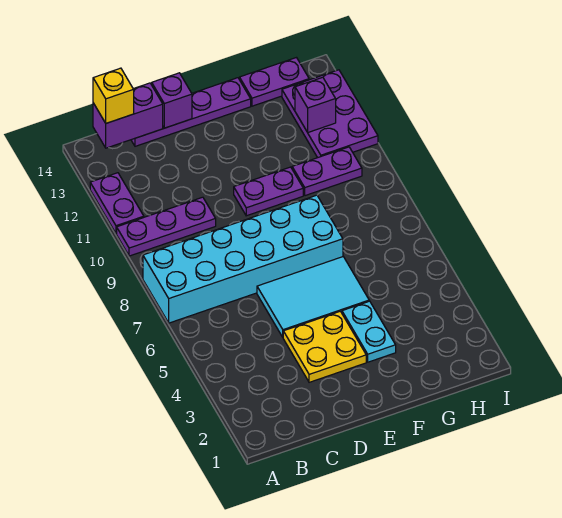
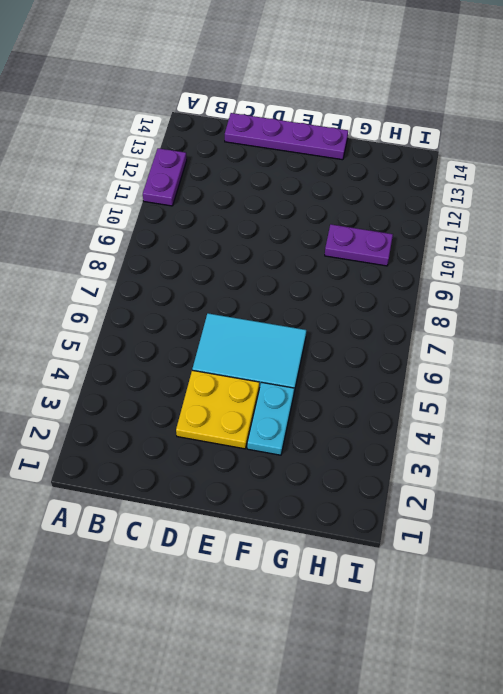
none -> cyan 2x6 brick [143,195,343,323]
none -> purple 1x3 plate [117,197,216,256]
none -> purple 1x2 plate [234,167,303,216]

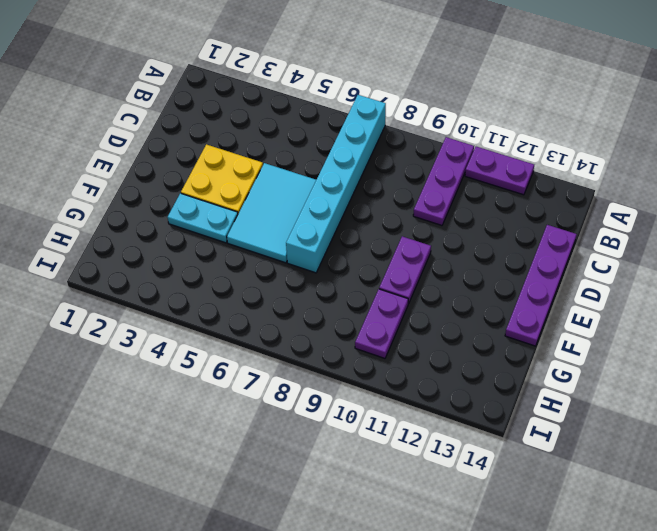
cyan 1x6 brick [286,95,386,273] -> cyan 2x6 brick [143,195,343,323]
none -> purple 1x2 plate [239,58,309,106]
none -> purple 2x3 plate [282,70,378,158]
none -> purple 1x2 brick [93,83,163,148]

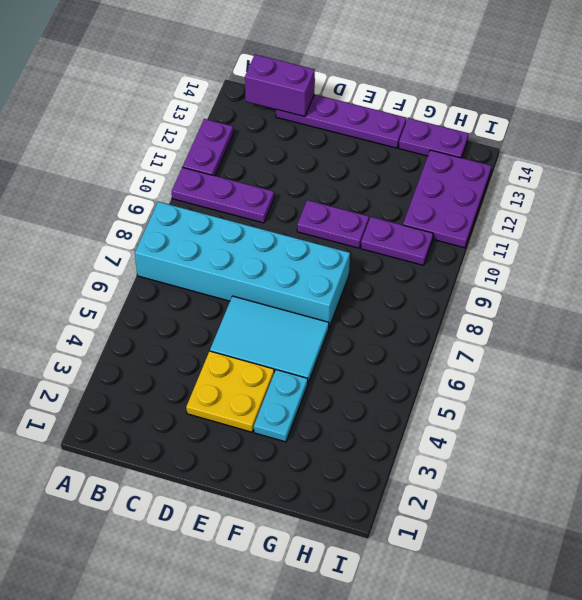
none -> purple 1x1 brick [152,73,192,128]
none -> purple 1x1 brick [295,77,336,132]
none -> yellow 1x1 brick [93,68,134,123]

